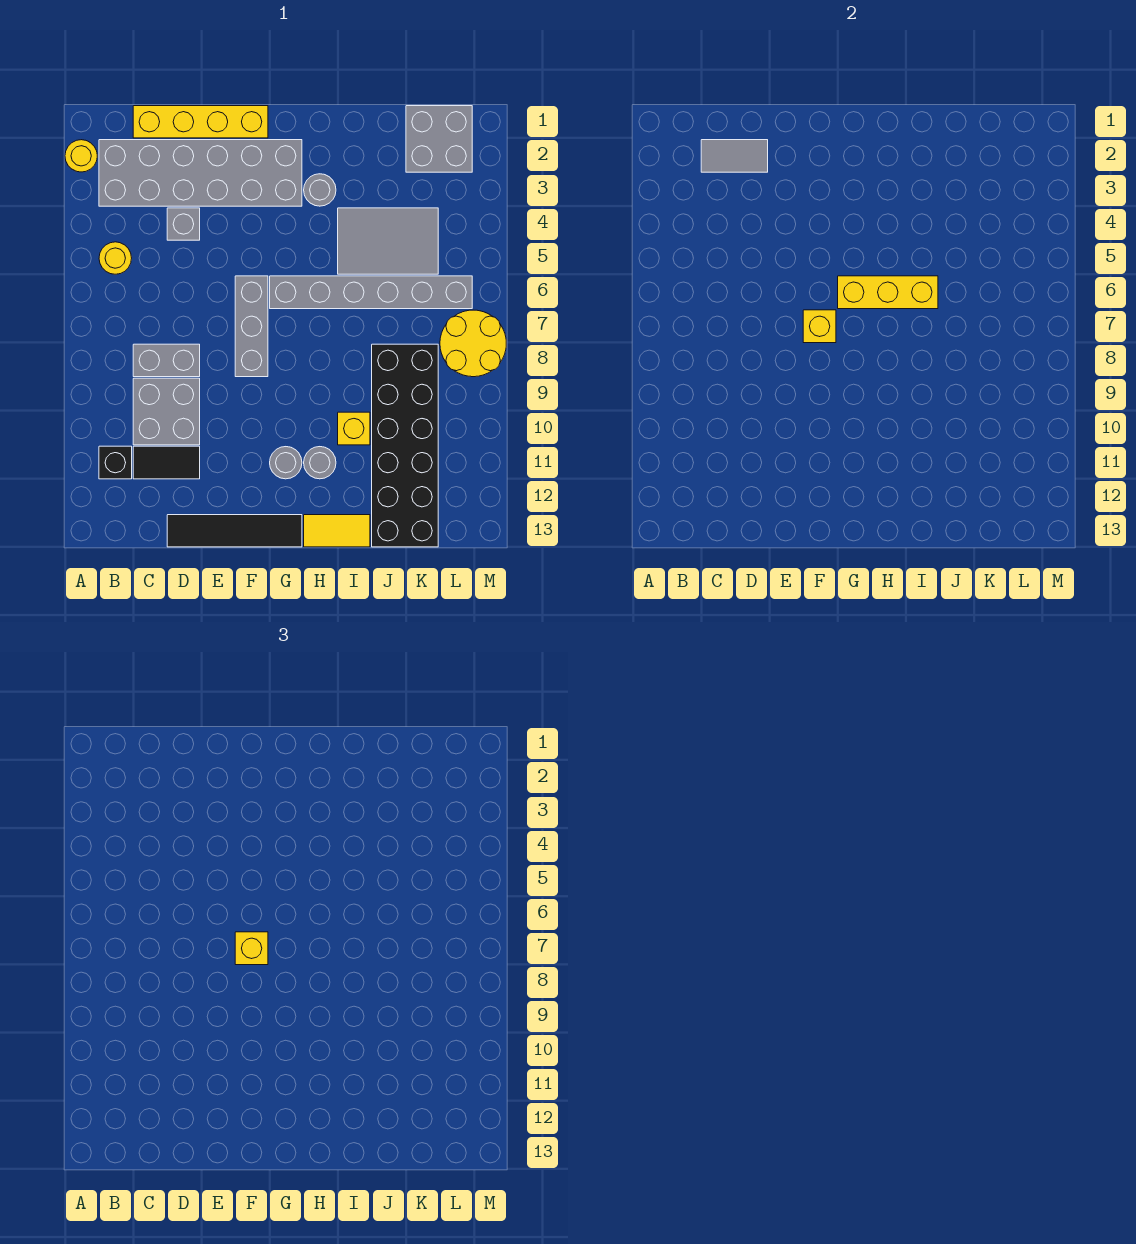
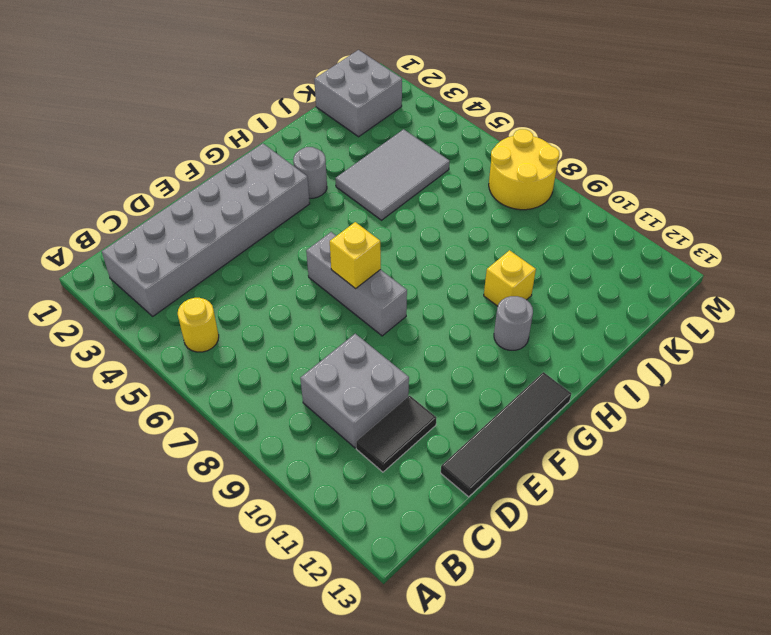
none -> yellow 1x1 round brick [65,140,97,172]
none -> black 1x1 brick [99,446,132,479]
none -> yellow 1x4 brick [133,106,268,138]

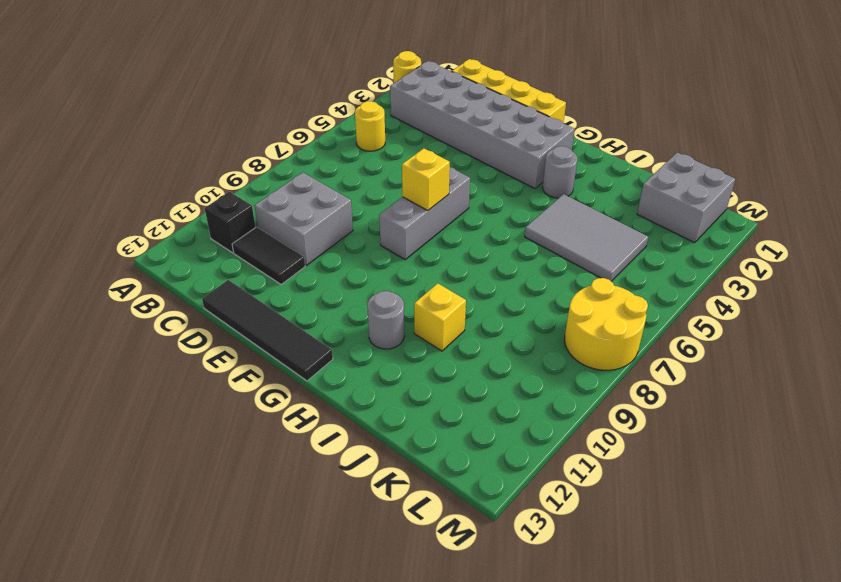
none -> grey 1x2 brick [133,344,200,377]
none -> grey 1x1 brick [167,208,200,240]
none -> grey 1x6 brick [270,276,472,309]

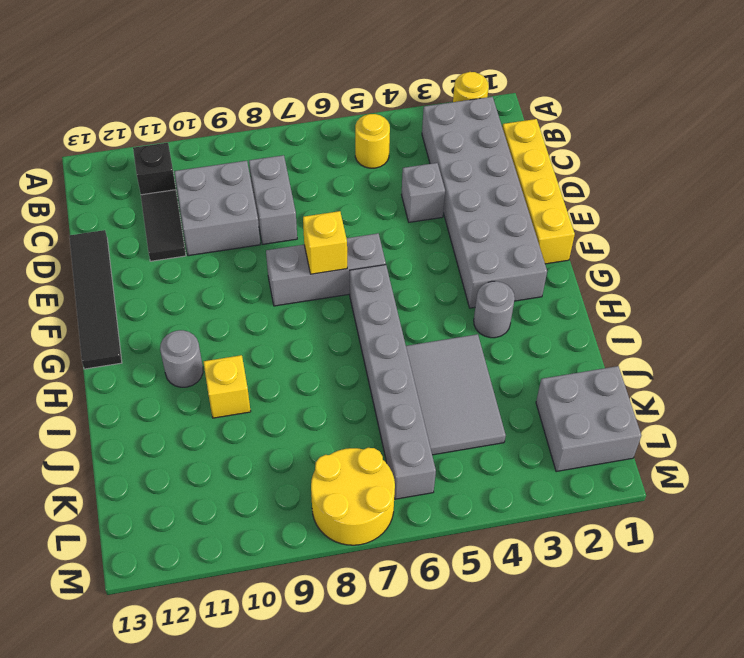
none -> grey 1x1 round brick [270,447,302,479]
none -> yellow 1x2 tile [304,515,370,547]
none -> black 2x6 brick [372,344,438,547]

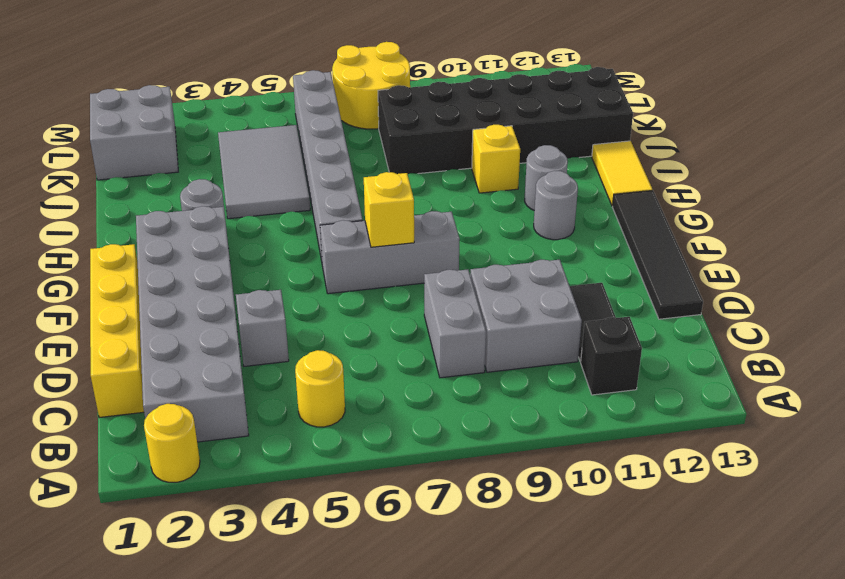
none -> grey 1x2 tile [701,140,768,172]
none -> yellow 1x3 brick [838,276,938,309]
none -> yellow 1x1 brick [235,932,268,965]

